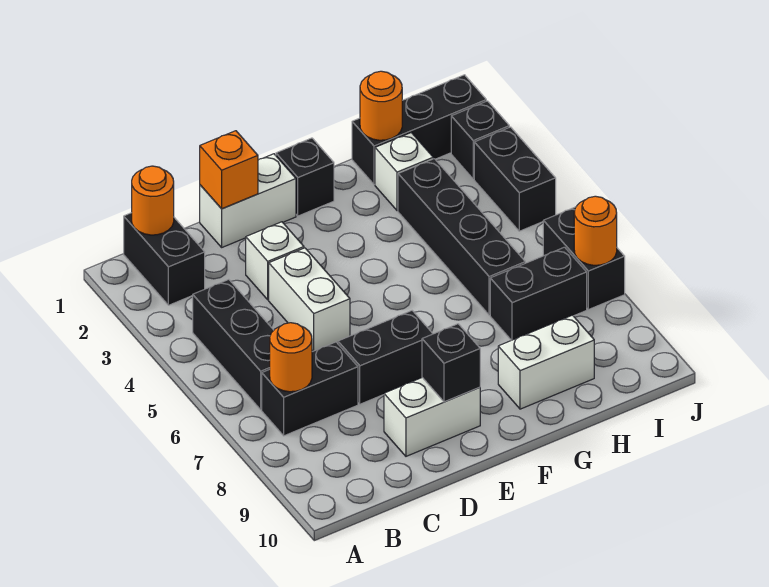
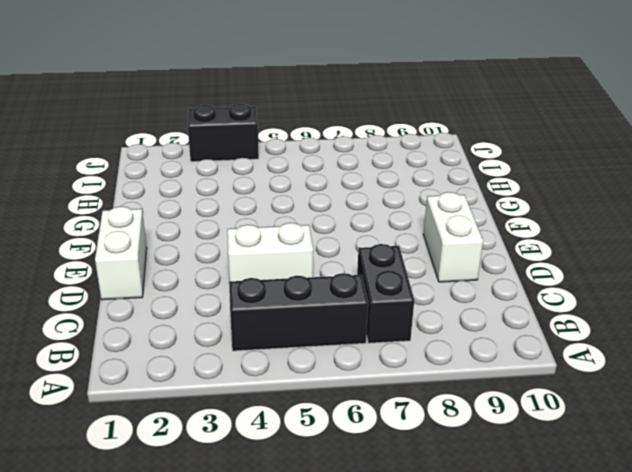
none -> black 1x2 brick [124,213,205,305]
none -> white 1x1 brick [246,222,304,300]
none -> black 1x2 brick [338,311,433,404]

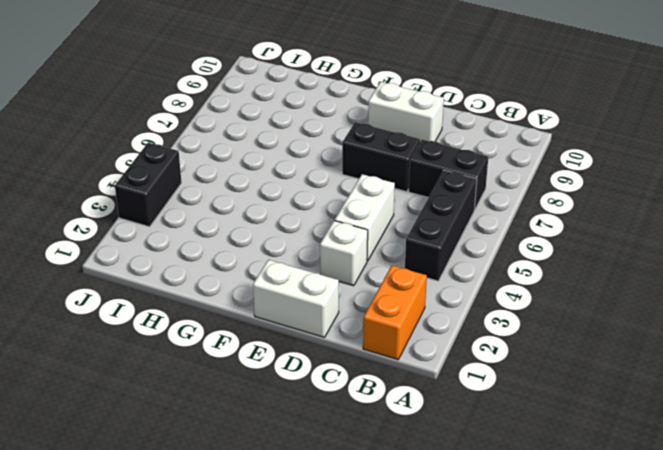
orange 1x2 brick [363,265,427,360] -> black 1x2 brick [124,213,205,305]
none -> black 1x1 brick [276,138,334,216]
none -> white 1x2 brick [498,315,594,409]
none -> black 1x3 brick [352,75,486,184]

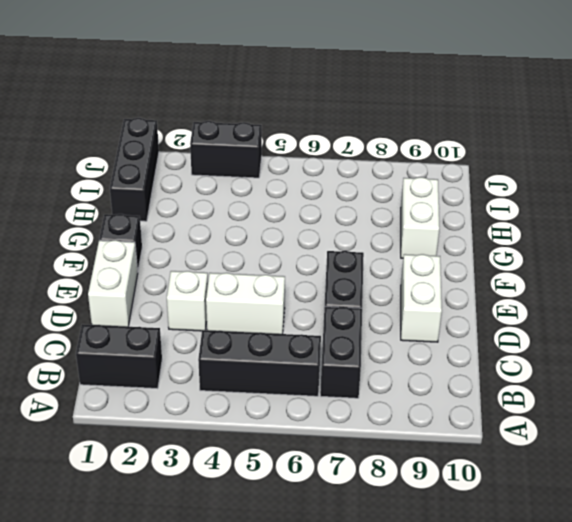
none -> white 1x1 brick [375,133,433,211]
none -> black 1x4 brick [398,159,525,315]
none -> black 1x2 brick [490,247,587,340]

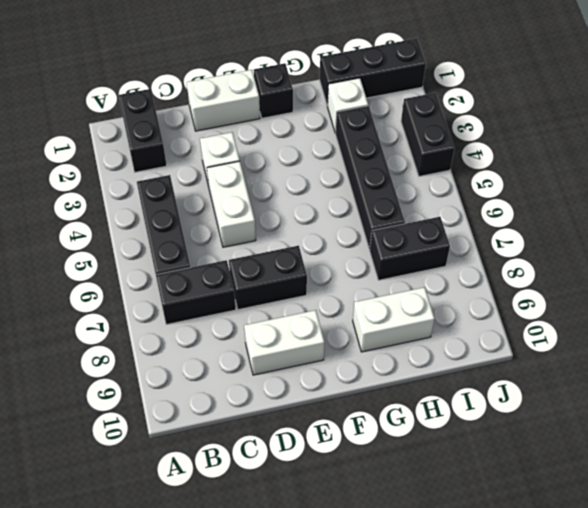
none -> black 1x1 brick [451,101,509,179]
none -> black 1x2 brick [543,207,625,310]
none -> orange 1x1 round brick [132,166,174,235]

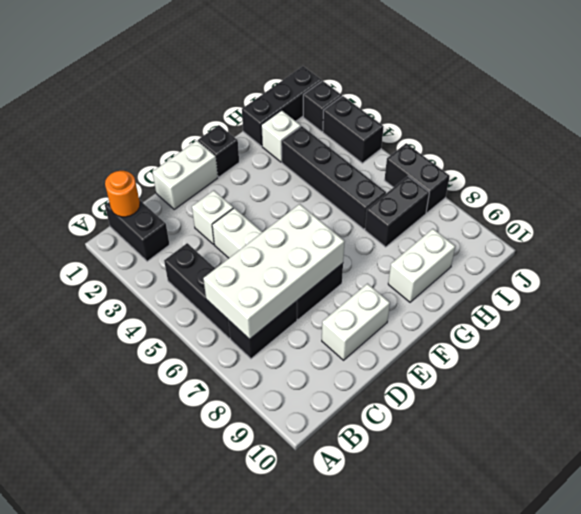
white 2x4 brick [203,204,345,339] -> orange 1x1 round brick [270,323,312,392]
none -> orange 1x1 brick [200,131,258,209]
none -> black 1x1 brick [422,324,480,402]
none -> orange 1x1 round brick [360,71,402,140]

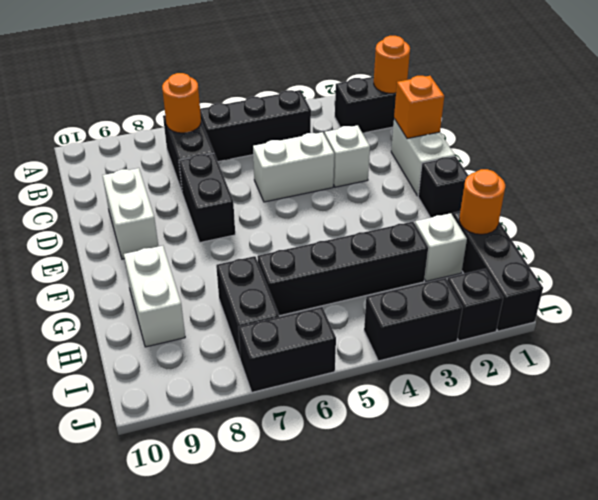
none -> black 1x1 brick [422,324,480,402]
none -> orange 1x1 round brick [574,196,617,265]

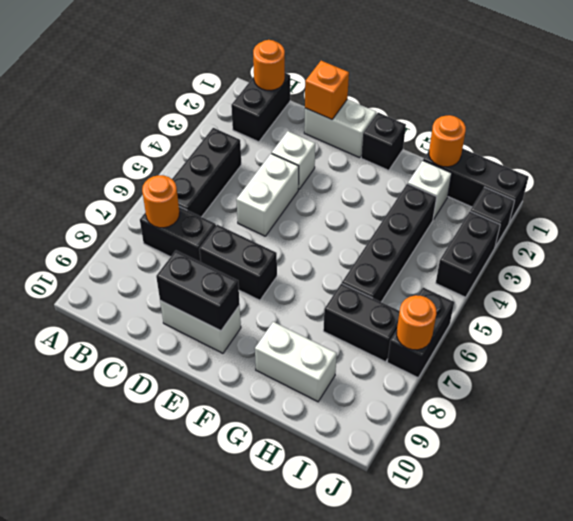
black 1x2 brick [156,251,240,331] -> black 1x1 brick [422,324,480,402]

